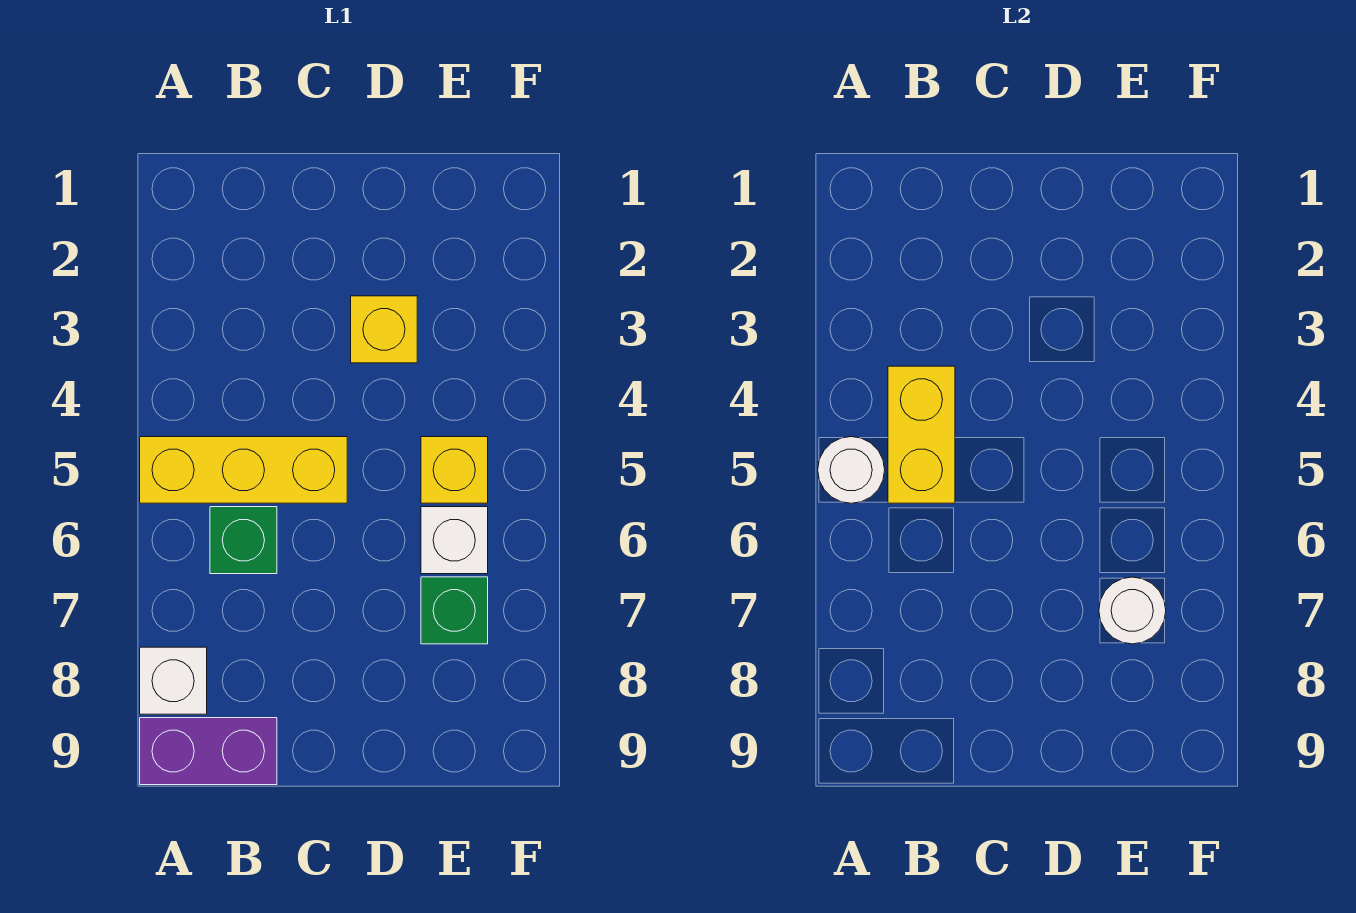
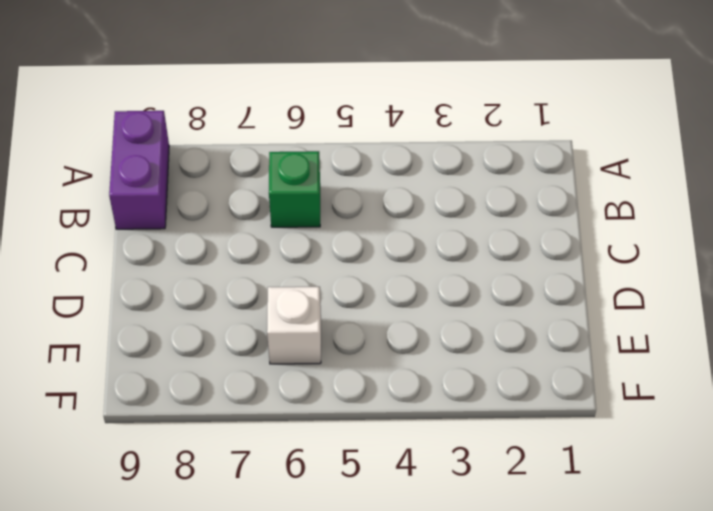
none -> yellow 1x3 brick [140,437,347,503]
none -> white 1x1 brick [140,647,207,714]

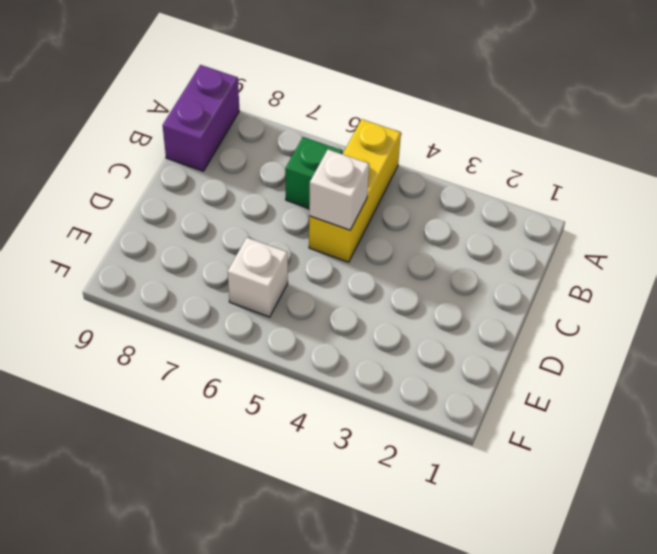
white 1x1 brick [309,150,369,230] -> white 1x1 brick moved to [140,647,207,714]
none -> yellow 1x1 brick [351,296,417,363]
none -> yellow 1x1 brick [421,437,488,503]

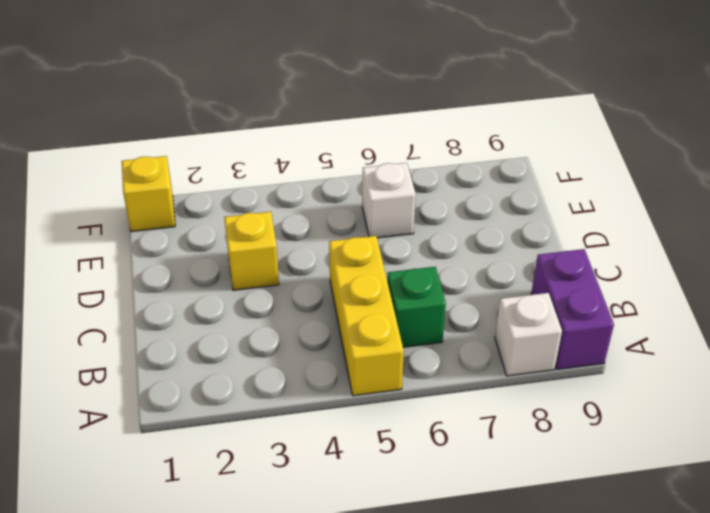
yellow 1x1 brick [122,156,175,232] -> yellow 1x1 brick moved to [421,437,488,503]
none -> green 1x1 brick [421,577,488,644]
none -> white 1x1 round brick [818,437,885,503]

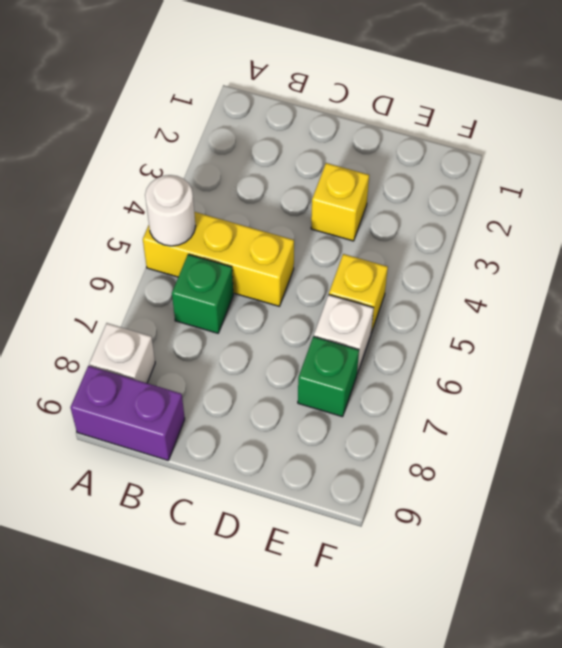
none -> yellow 1x2 brick [888,366,955,503]
none -> white 1x1 round brick [1099,577,1166,644]

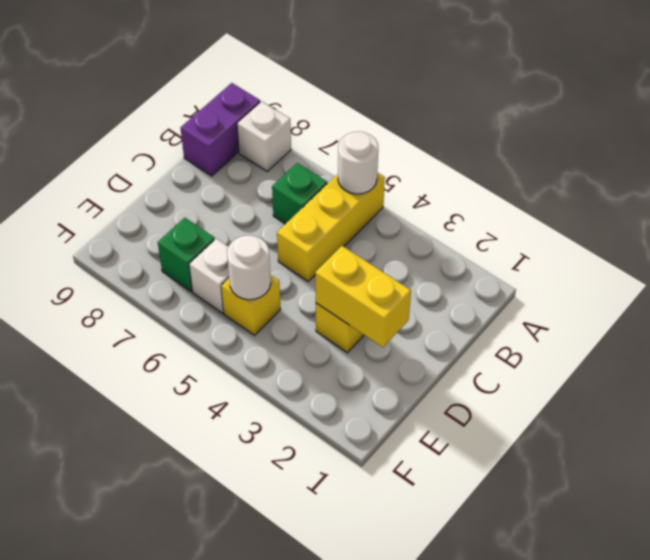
yellow 1x2 brick [315,246,411,347] -> yellow 1x2 brick moved to [888,366,955,503]
white 1x1 round brick [227,235,271,300] -> white 1x1 round brick moved to [1099,577,1166,644]

